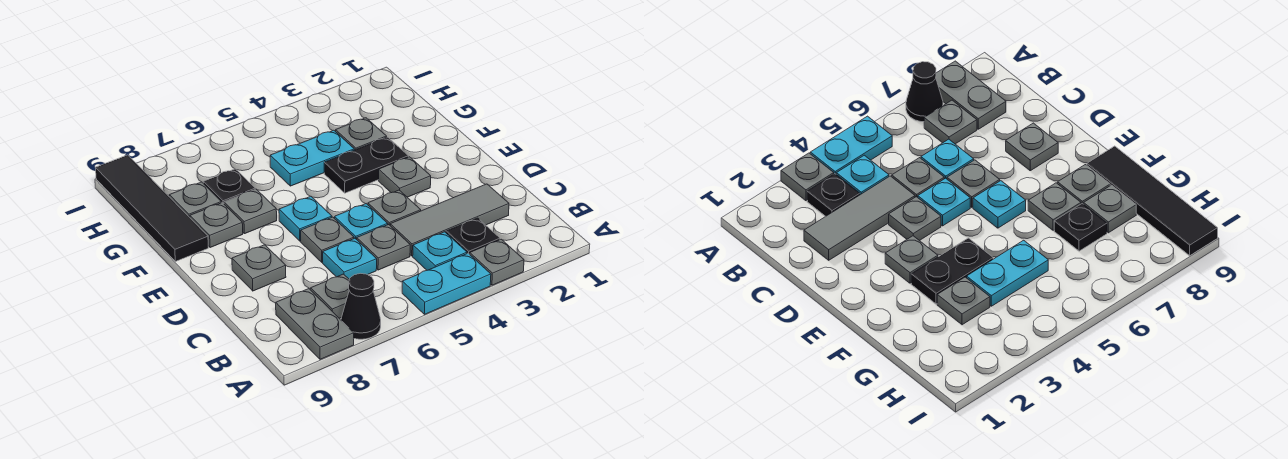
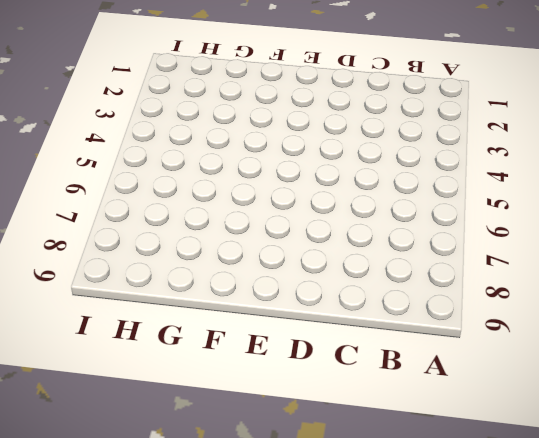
none -> grey 1x1 plate [470,239,524,285]
none -> cyan 1x2 plate [402,253,491,314]
none -> black 1x1 cone [341,273,381,339]

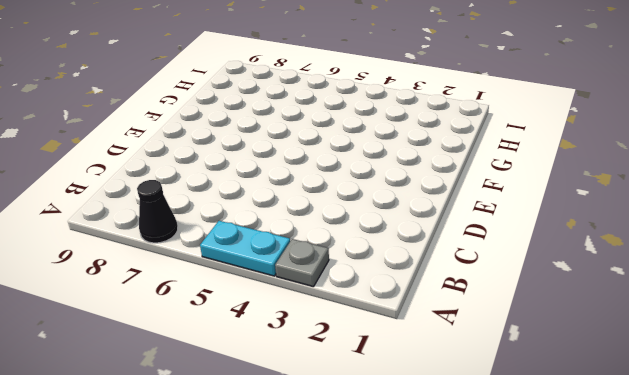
none -> grey 1x2 plate [276,289,354,359]
none -> black 1x1 plate [446,218,500,254]
none -> cyan 1x1 plate [413,232,467,270]

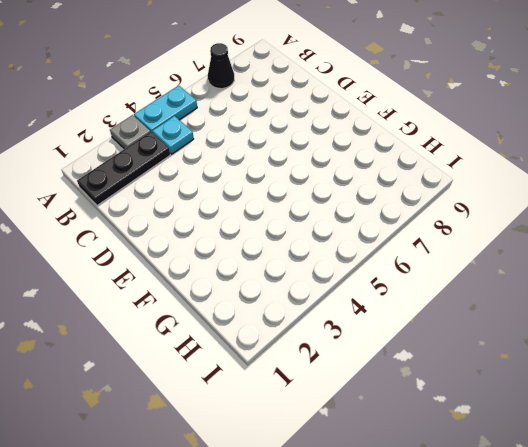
black 1x3 plate [77,132,170,205] -> black 1x1 plate [446,218,500,254]
none -> grey 1x2 plate [276,289,354,359]
none -> grey 1x1 plate [311,274,349,318]
none -> grey 1x3 tile [390,184,509,256]

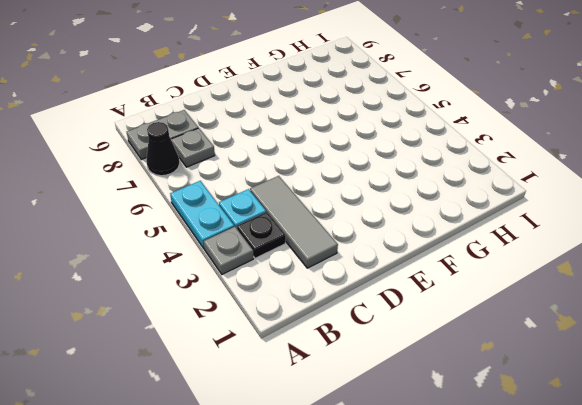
none -> grey 1x1 plate [357,225,410,270]
none -> cyan 1x1 plate [323,238,377,279]
none -> grey 1x1 plate [368,190,421,225]

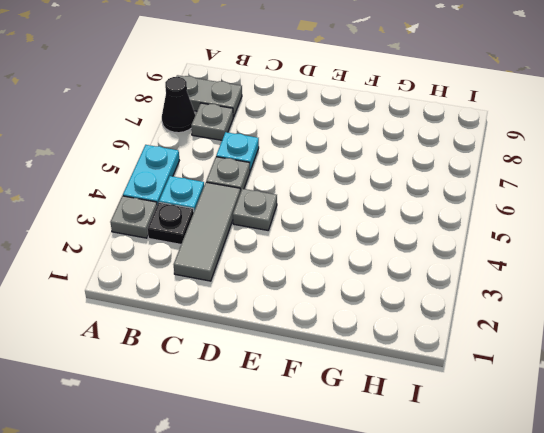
none -> cyan 1x1 plate [335,204,388,239]
none -> grey 1x1 plate [301,217,354,262]
none -> grey 1x1 plate [232,245,286,291]

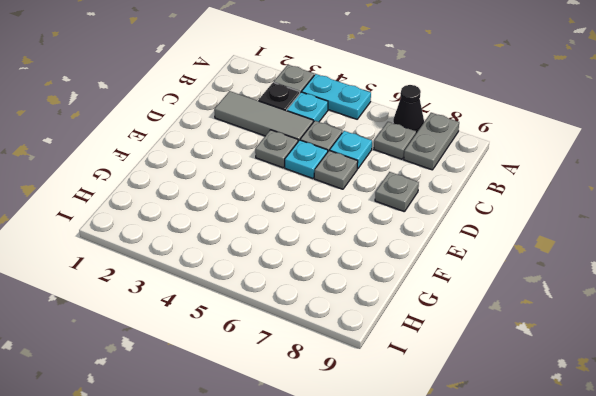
none -> grey 1x1 plate [379,157,431,197]
none -> cyan 1x1 plate [279,196,332,241]
none -> black 1x2 plate [324,137,408,193]

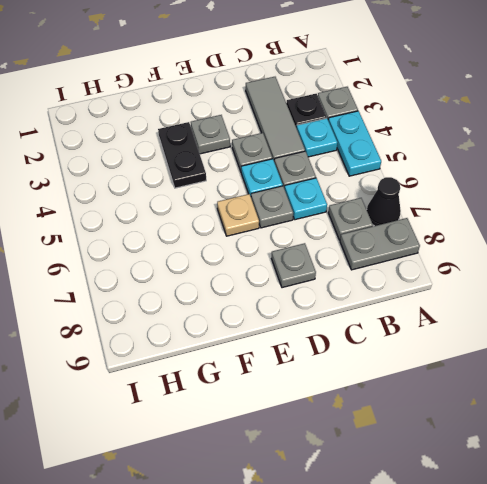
tan 1x1 plate [217,194,259,236] -> cyan 1x1 plate [279,196,332,241]
none -> grey 1x1 plate [224,189,277,234]
none -> grey 1x1 plate [190,203,243,248]
none -> black 1x4 tile [96,155,208,262]

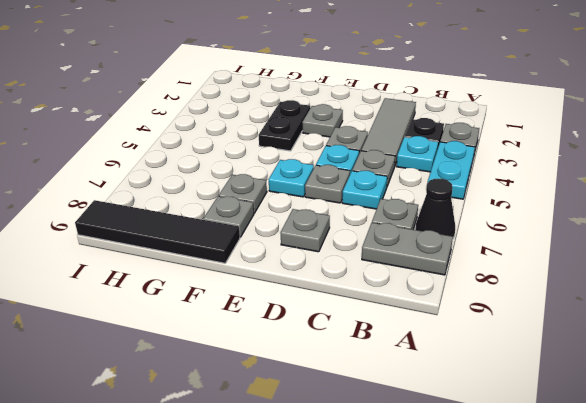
none -> grey 1x1 plate [336,118,387,150]
none -> cyan 1x2 plate [270,130,354,186]
none -> black 1x1 plate [203,169,255,204]

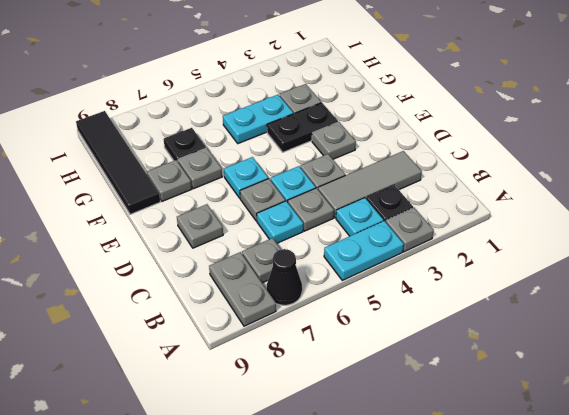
none -> grey 1x1 plate [169,182,221,217]

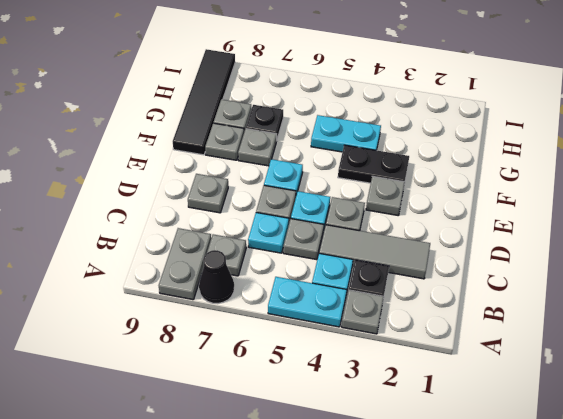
none -> grey 1x1 plate [336,118,387,150]

